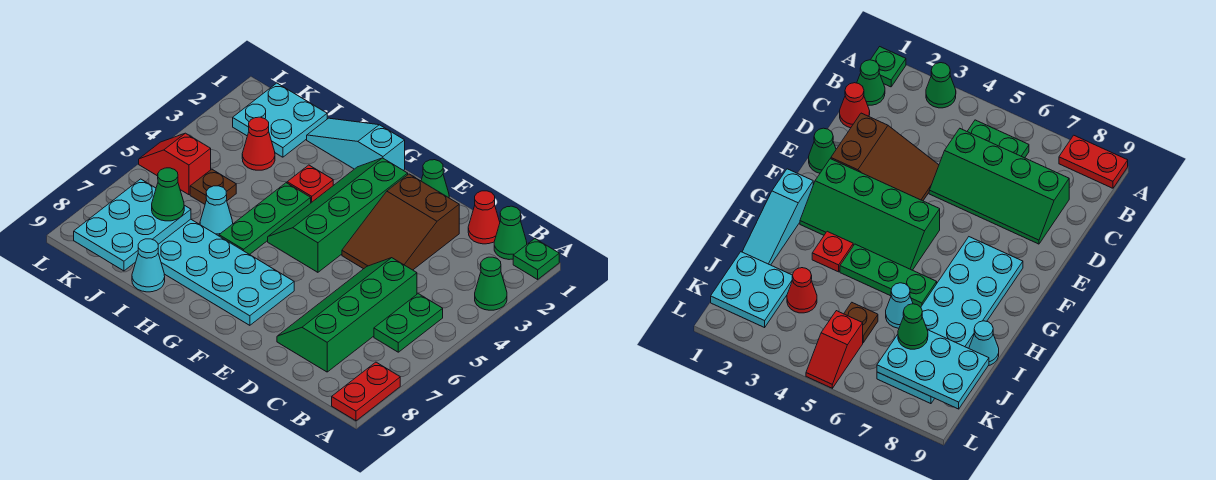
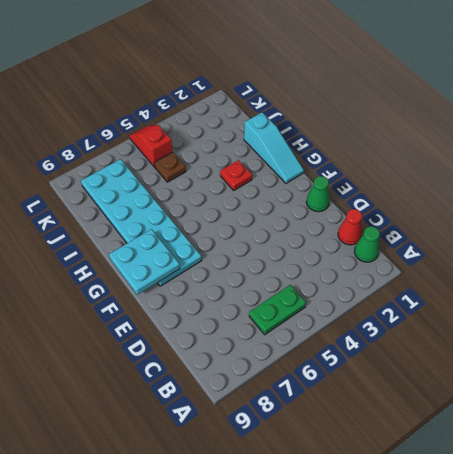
cyan 2x2 plate [109,229,180,295] -> cyan 2x2 plate moved to [233,83,327,157]
cyan 1x3 slope [244,112,304,183] -> cyan 1x3 slope turned to [307,118,405,170]
none -> green 1x1 plate [513,239,559,279]
none -> green 1x1 cone [475,257,507,310]
none -> red 1x2 plate [332,362,400,421]

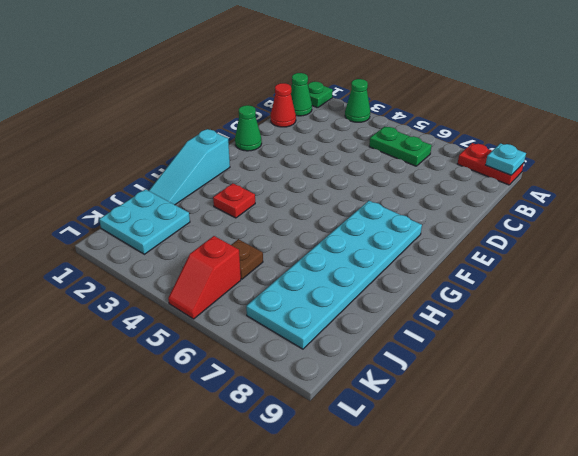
cyan 1x1 plate [486,143,526,175] -> none
none -> green 2x4 slope [277,258,417,372]
none -> brown 2x3 slope [342,174,459,270]
none -> green 2x4 slope [268,158,408,272]

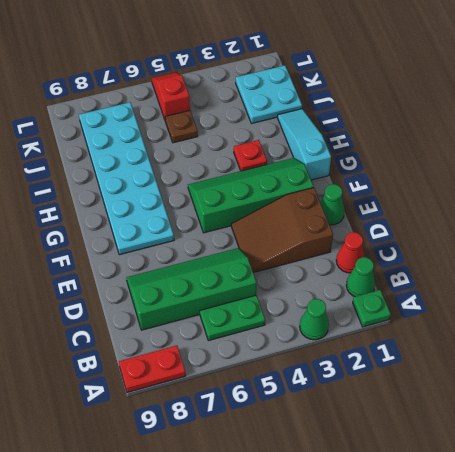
none -> green 1x3 plate [219,183,311,255]
none -> cyan 1x1 cone [200,186,233,236]
none -> cyan 1x1 cone [132,239,165,292]

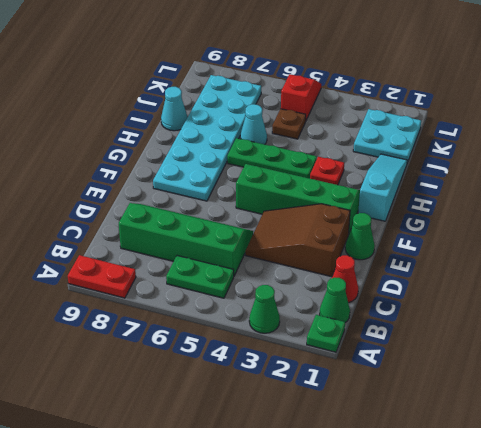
none -> red 1x1 cone [242,117,275,170]
none -> cyan 2x3 plate [74,179,191,271]
none -> green 1x1 cone [152,168,184,221]

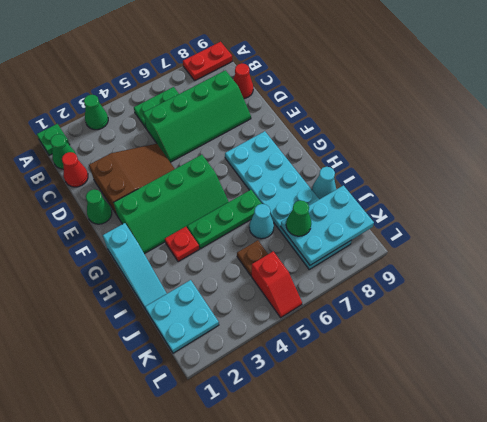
red 1x1 cone [233,63,253,98] -> red 1x1 cone moved to [242,117,275,170]

